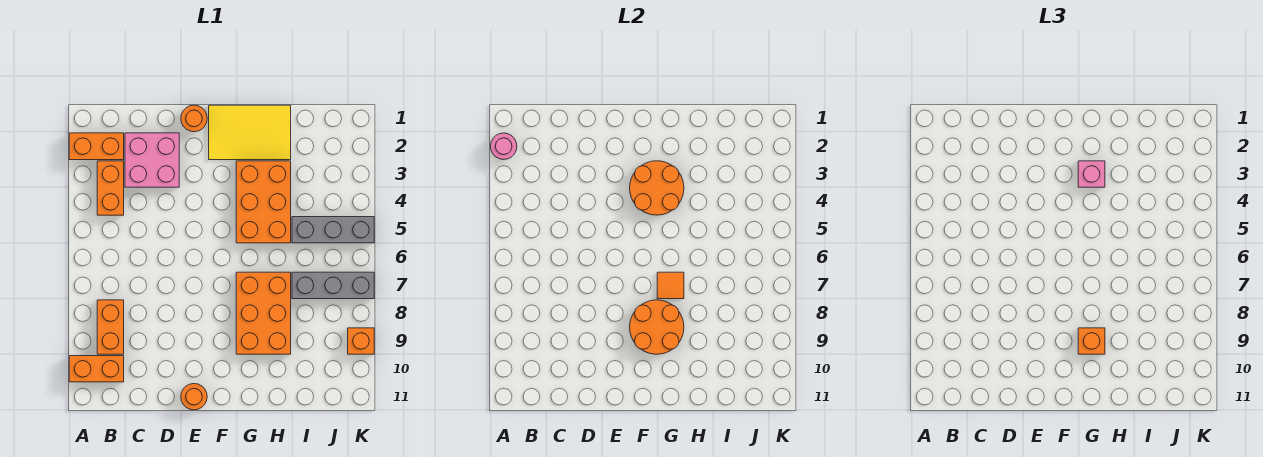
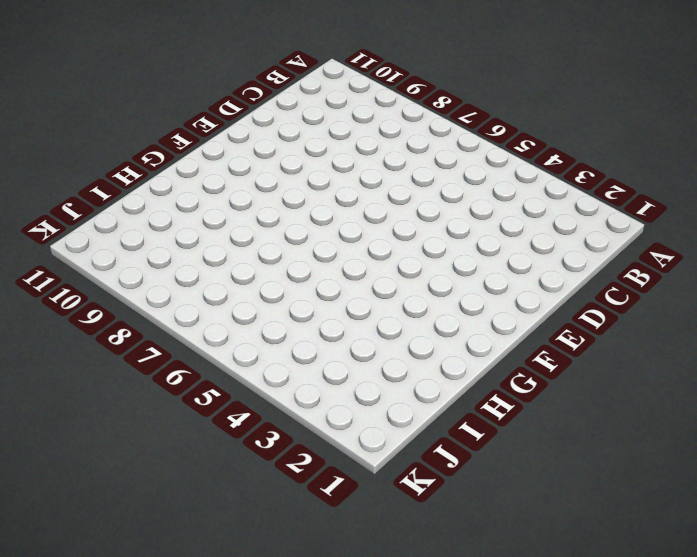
none -> orange 1x2 brick [69,133,124,160]
none -> orange 1x2 brick [69,356,124,382]
none -> orange 1x2 brick [97,161,124,215]

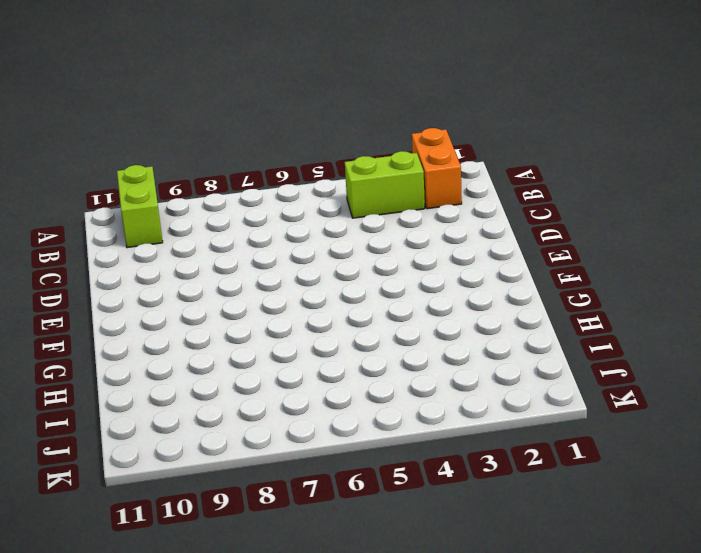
lime 1x2 brick [117,165,163,248] -> orange 1x2 brick [69,356,124,382]
lime 1x2 brick [345,151,425,218] -> orange 1x2 brick [97,161,124,215]
none -> orange 1x2 brick [97,300,124,354]
none -> pink 2x2 brick [125,133,179,187]
none -> orange 1x1 round brick [181,105,207,132]

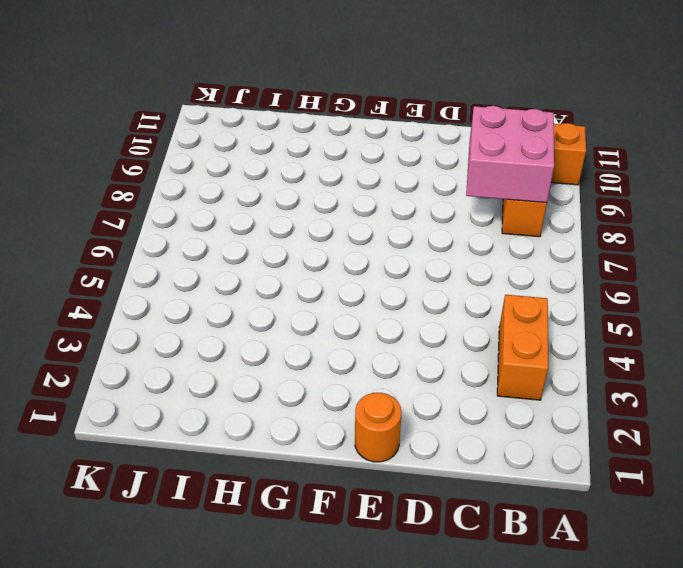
pink 2x2 brick [466,106,554,203] -> pink 2x2 brick moved to [125,133,179,187]
none -> orange 1x2 brick [69,133,124,160]
none -> orange 1x1 round brick [181,384,207,410]
none -> yellow 2x3 tile [209,105,291,160]

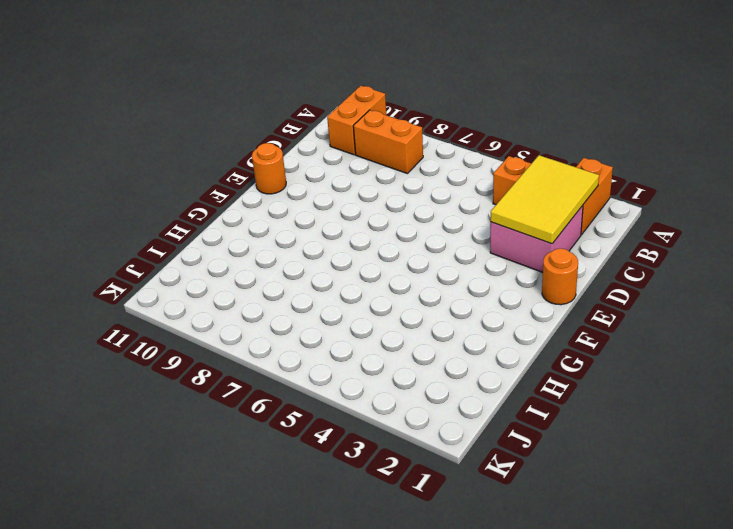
yellow 2x3 tile [491,155,599,244] -> yellow 2x3 tile moved to [209,105,291,160]
none -> orange 2x3 brick [236,161,291,243]
none -> orange 2x3 brick [236,272,291,354]
none -> grey 1x3 brick [292,217,374,243]

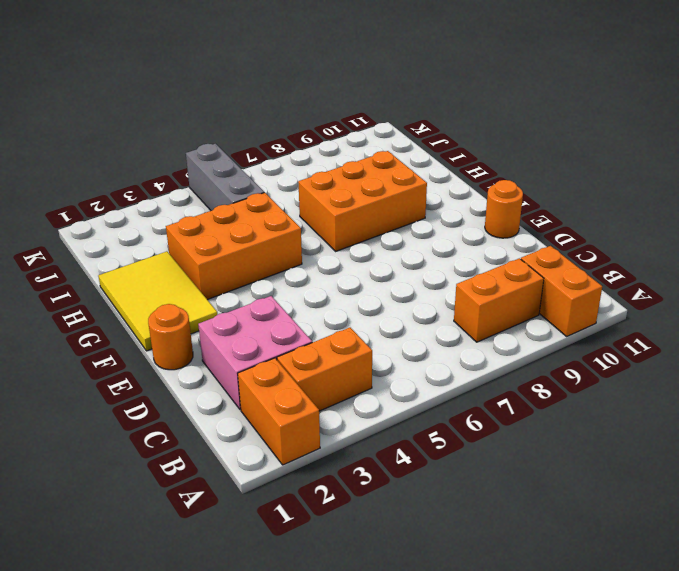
none -> grey 1x3 brick [292,272,374,299]
none -> orange 1x1 brick [348,328,374,354]
none -> pink 1x1 round brick [491,133,517,159]

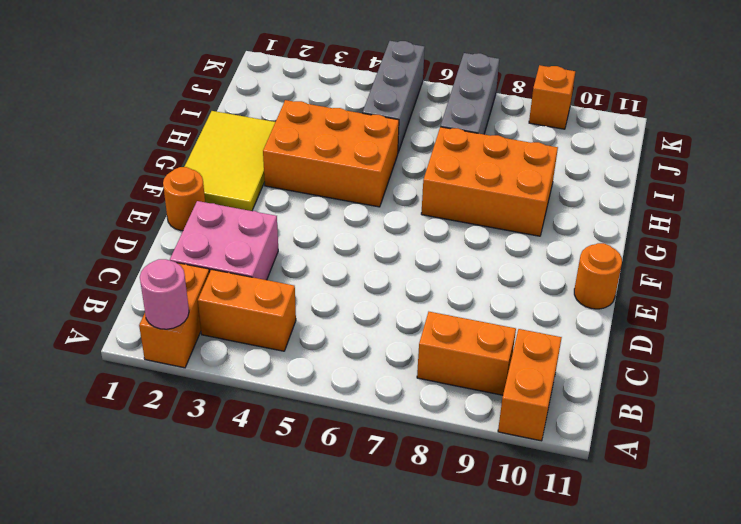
none -> orange 2x2 round brick [630,161,684,215]
none -> orange 2x2 round brick [630,300,684,354]
none -> orange 1x1 tile [657,272,684,299]

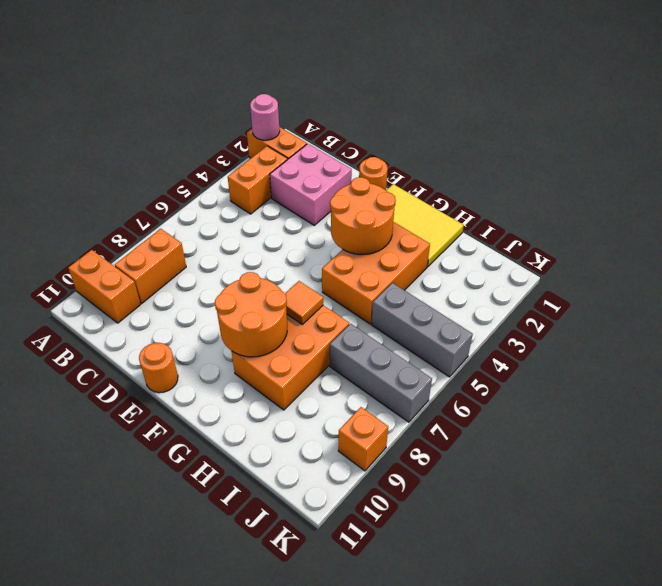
none -> pink 1x1 brick [1078,161,1105,187]
none -> orange 1x1 brick [1078,328,1105,354]

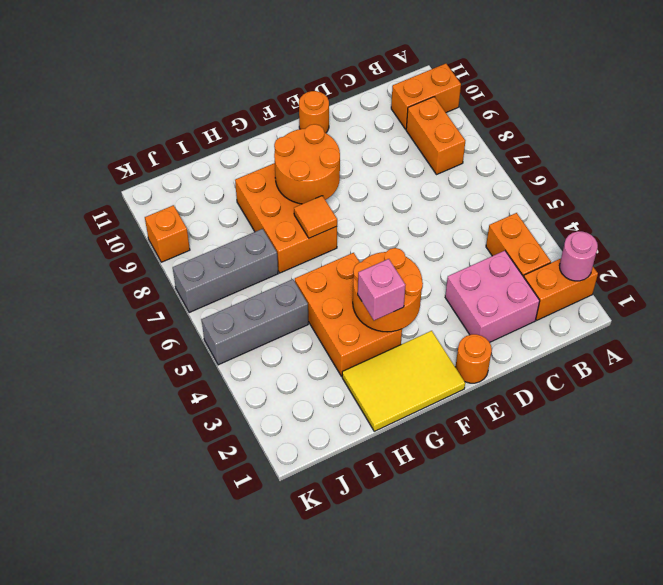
none -> orange 1x1 brick [1078,328,1105,354]

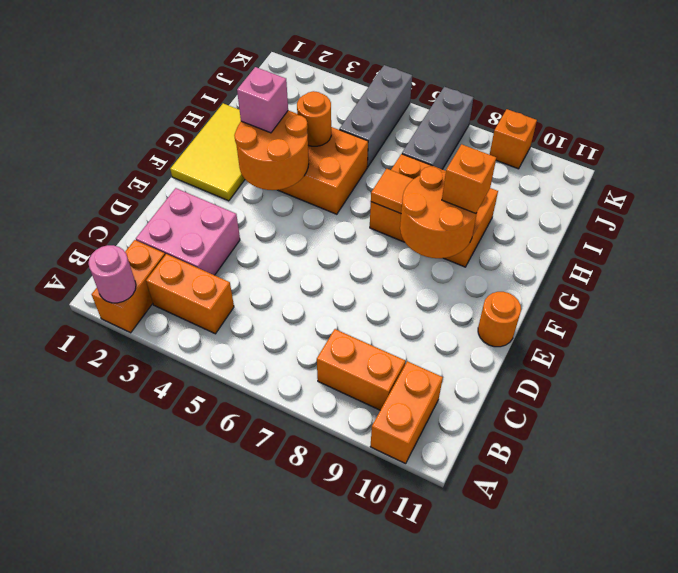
orange 1x1 round brick [297,91,331,146] -> orange 1x1 round brick moved to [181,105,207,132]

